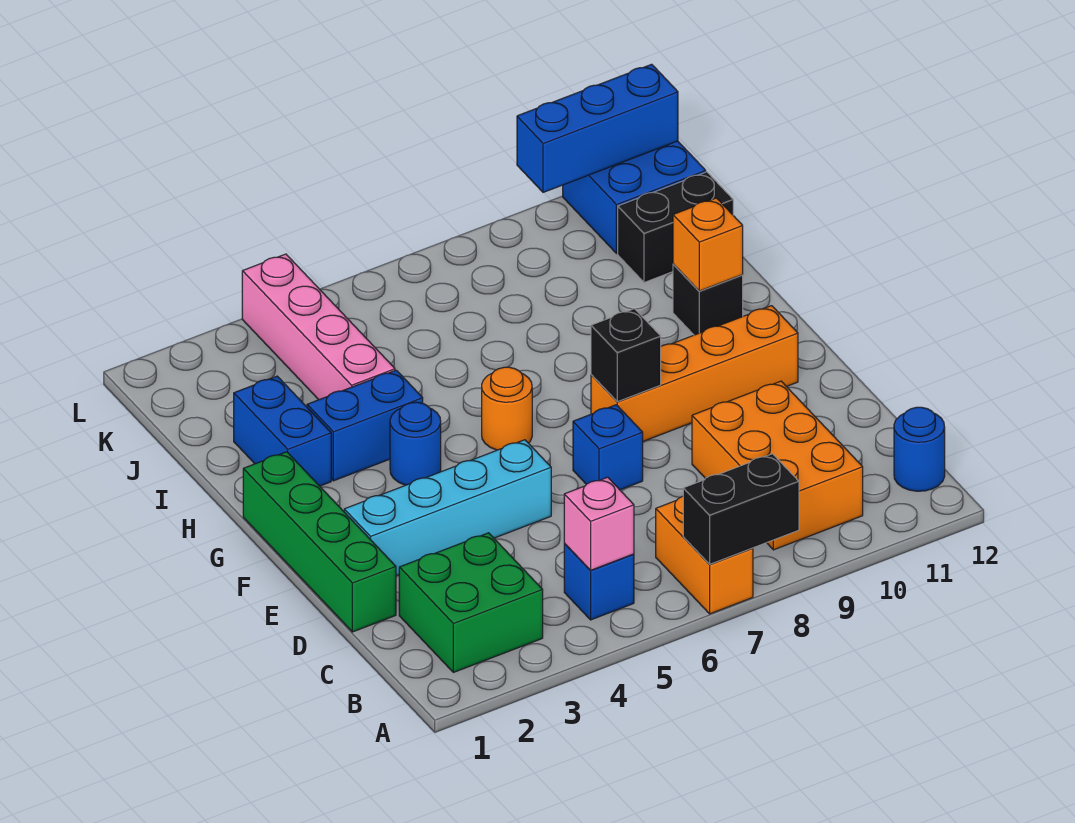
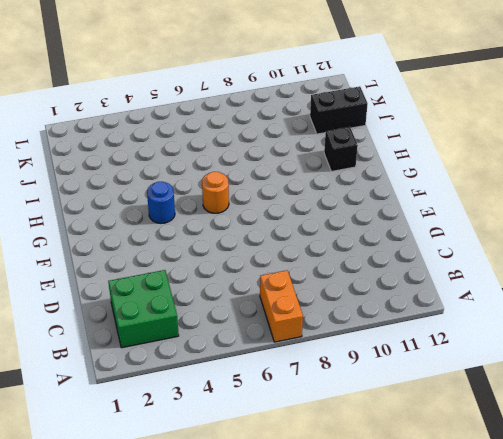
none -> blue 1x1 brick [564,544,634,620]
none -> orange 2x3 brick [692,381,863,550]
none -> blue 1x1 round brick [894,407,945,491]

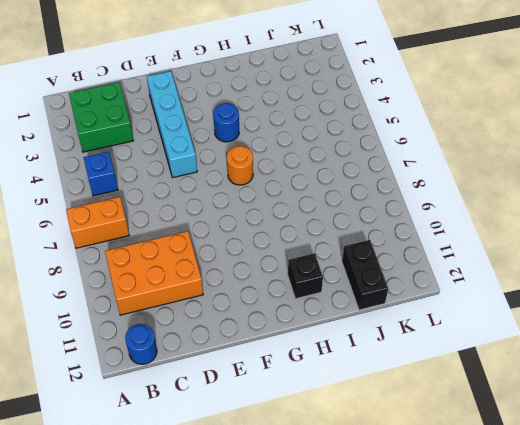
none -> green 1x4 brick [243,452,396,632]
none -> blue 1x1 brick [573,405,643,490]
none -> orange 1x4 brick [591,306,798,441]

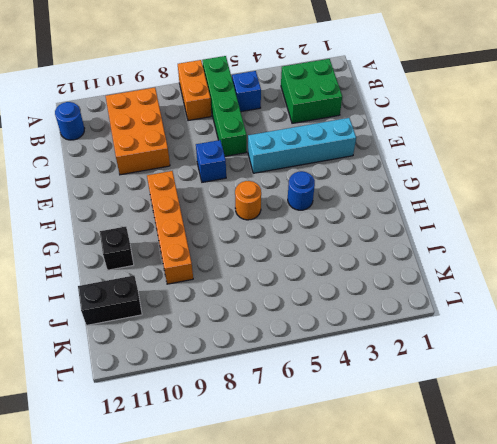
green 1x4 brick [202,56,247,156] -> green 1x4 brick moved to [243,452,396,632]
orange 1x4 brick [147,171,193,284] -> orange 1x4 brick turned to [591,306,798,441]
none -> blue 1x2 brick [234,376,331,486]
none -> blue 1x2 brick [307,370,423,481]
none -> pink 1x4 brick [242,254,395,400]

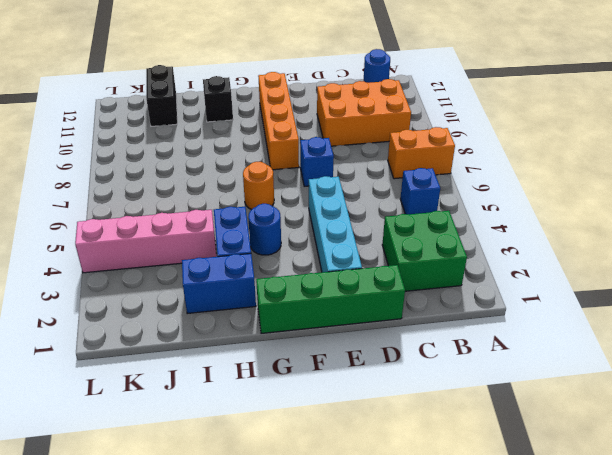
none -> blue 2x2 brick [563,141,706,254]
none -> black 1x2 brick [683,454,799,564]
none -> pink 1x1 brick [564,477,634,570]

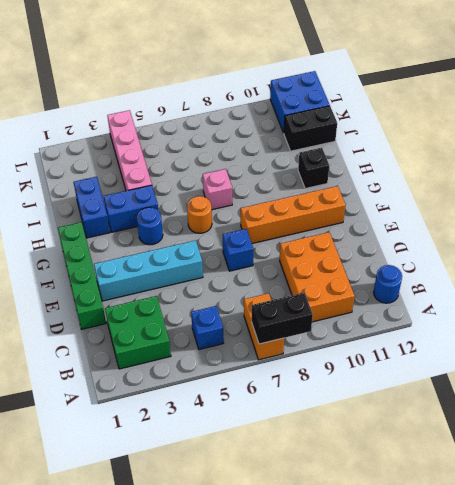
pink 1x1 brick [203,169,232,210] -> pink 1x1 brick moved to [564,477,634,570]
none -> black 1x1 brick [591,309,661,402]
none -> orange 1x1 brick [673,198,743,291]
none -> blue 1x3 brick [517,64,678,192]

